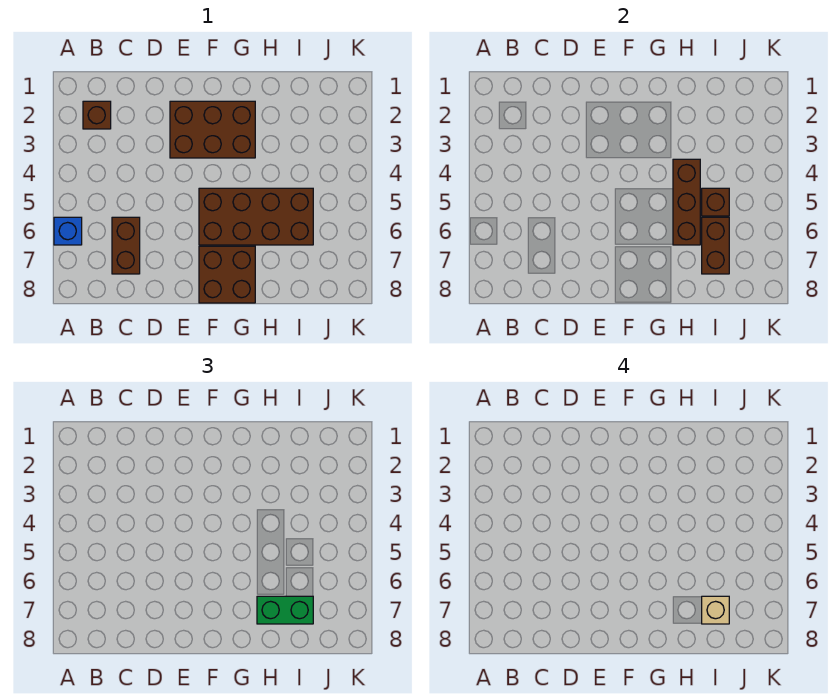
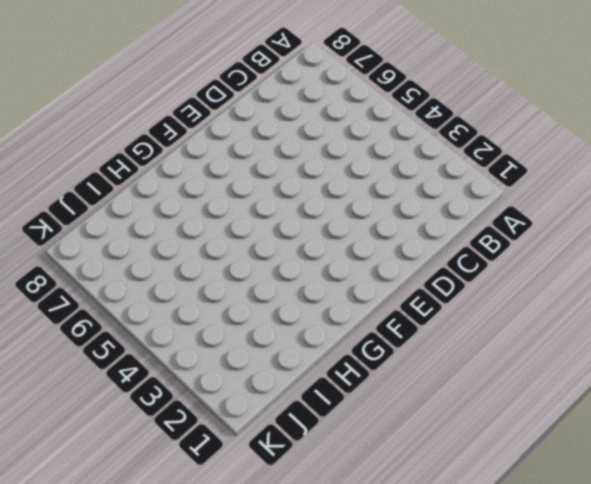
none -> blue 1x1 brick [54,217,82,245]
none -> brown 1x1 brick [83,101,111,129]

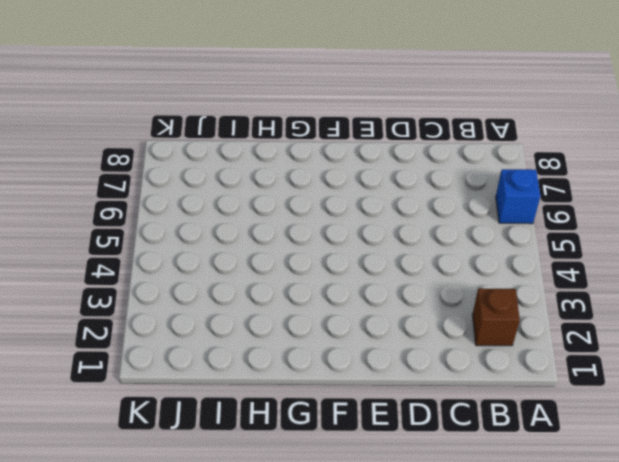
none -> brown 1x2 brick [112,217,140,274]
none -> brown 2x3 brick [170,101,255,158]

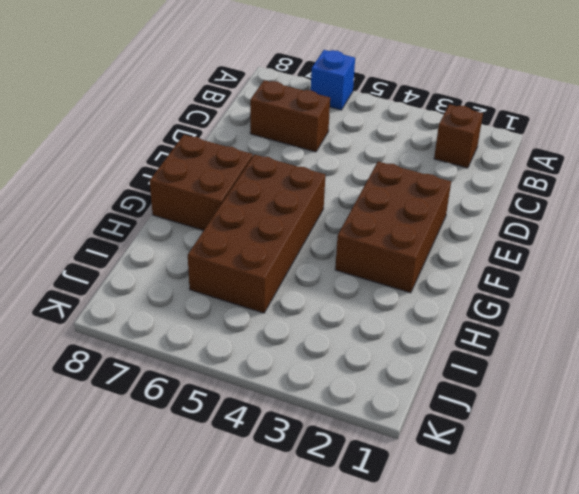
none -> brown 1x3 brick [673,159,700,245]
none -> brown 1x1 brick [702,188,729,216]

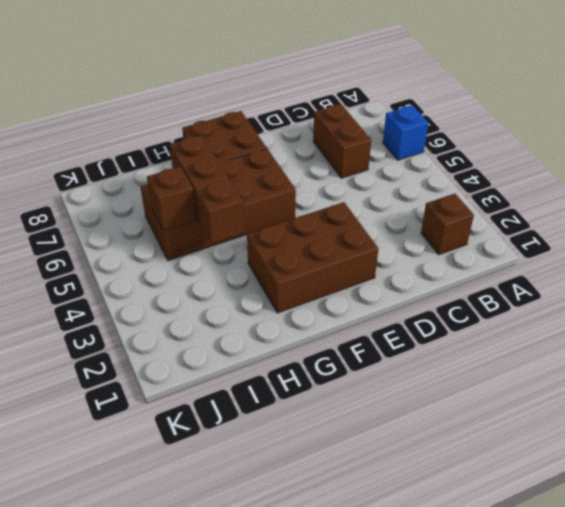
none -> brown 1x2 brick [702,217,729,274]
none -> green 1x2 brick [257,596,313,624]

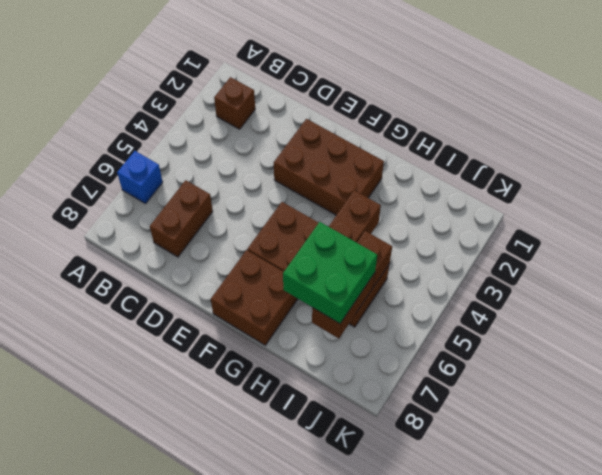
green 2x2 brick [283,222,377,323] -> green 1x2 brick [257,596,313,624]
none -> tan 1x1 brick [702,596,729,624]

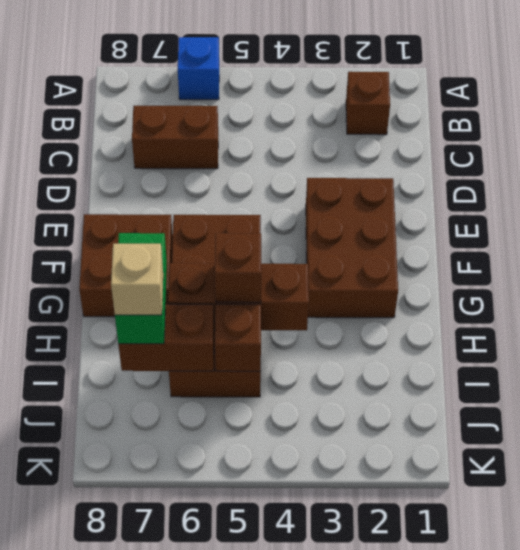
brown 1x1 brick [215,233,261,302] -> none

